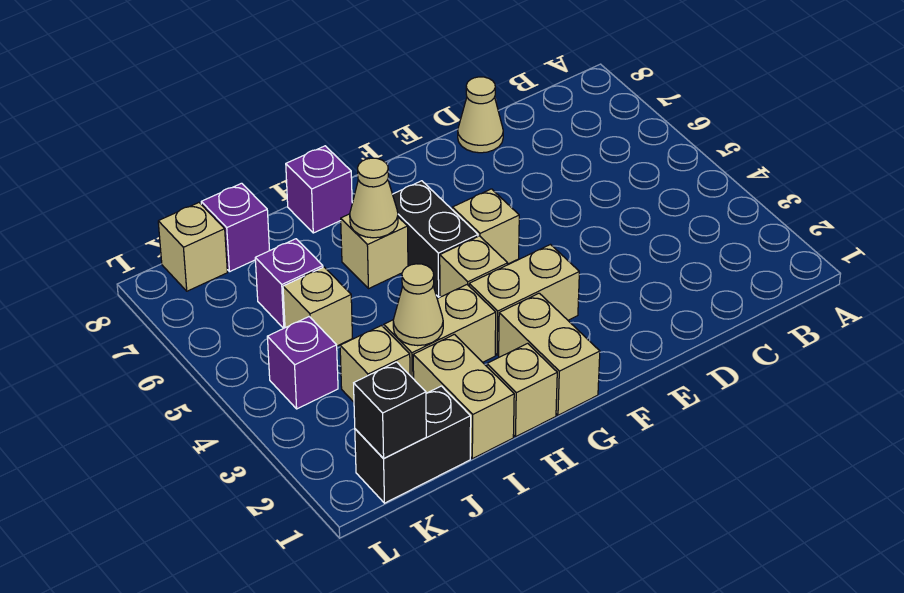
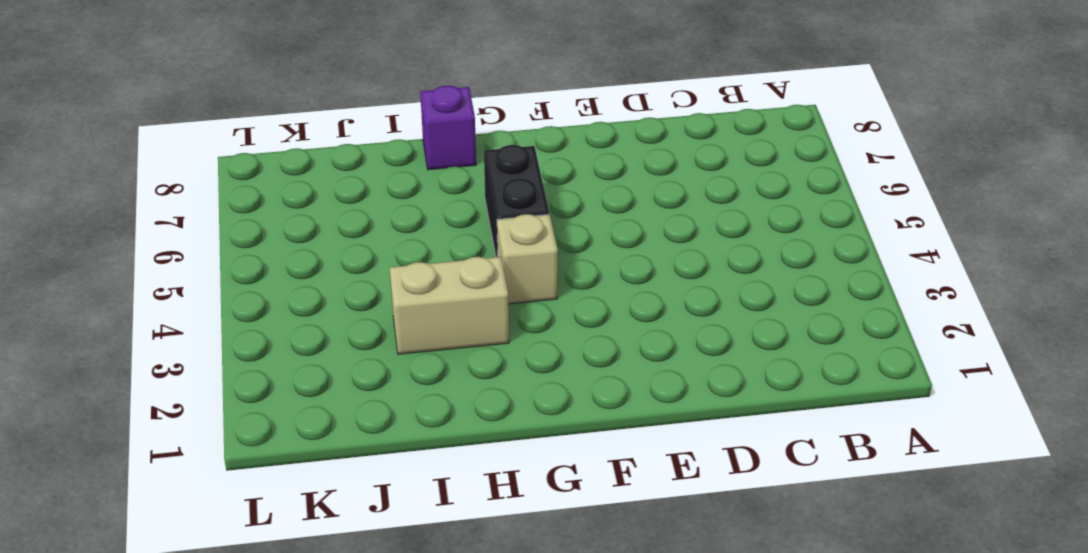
none -> tan 1x1 cone [458,77,503,153]
none -> tan 1x2 brick [469,245,579,355]
none -> tan 1x1 brick [452,189,519,264]

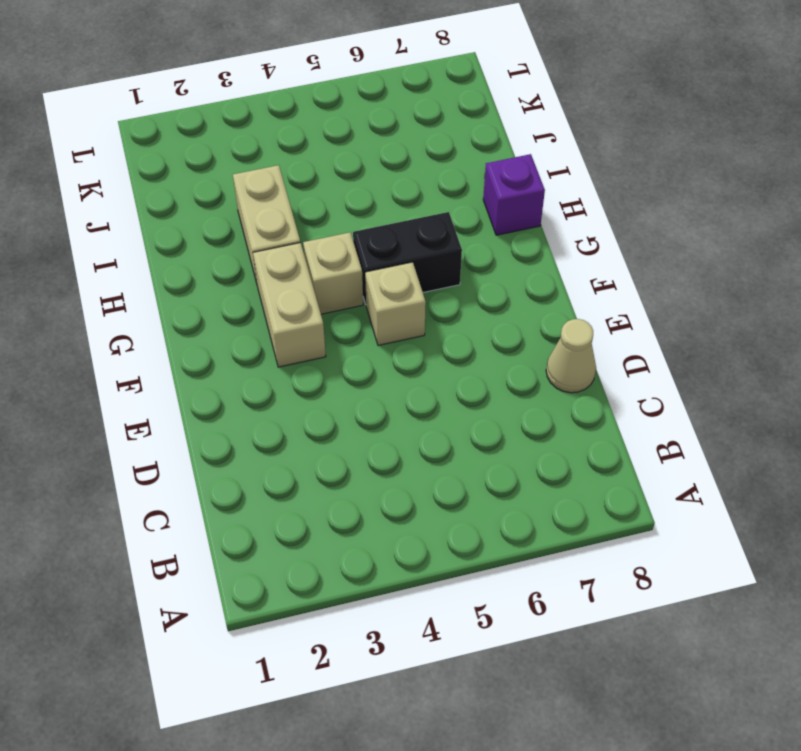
none -> tan 1x2 brick [499,293,600,415]
none -> tan 1x1 brick [487,343,557,437]
none -> tan 1x1 brick [341,214,408,289]

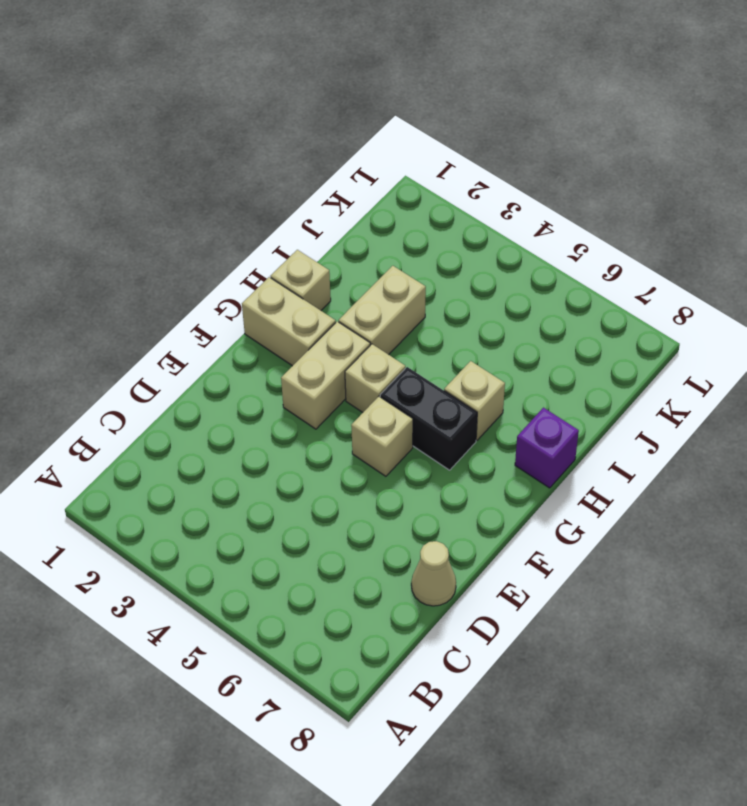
none -> tan 1x2 brick [413,334,514,459]
none -> black 1x2 brick [355,386,471,503]
none -> tan 1x1 brick [340,326,410,402]

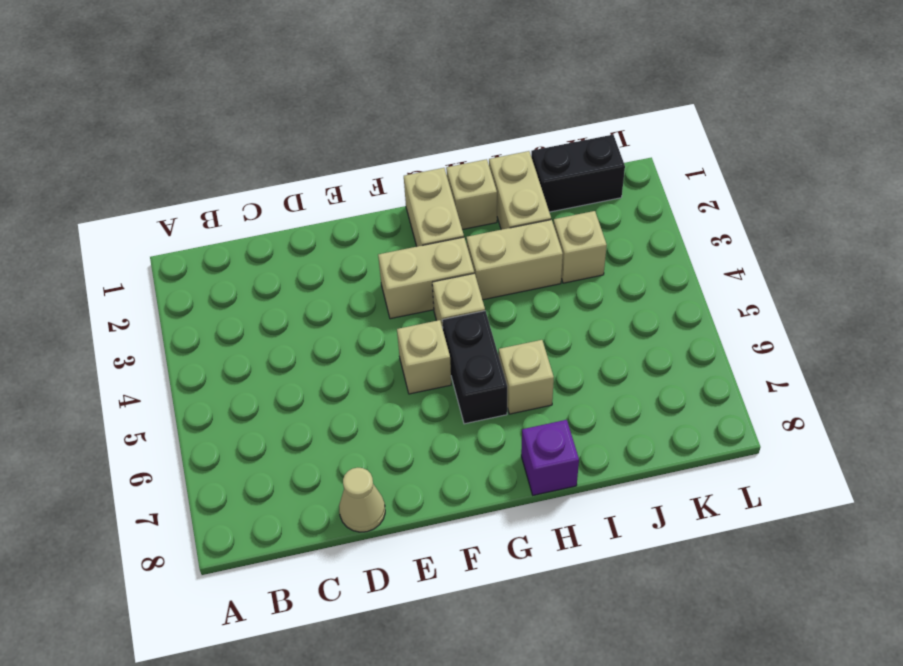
none -> tan 1x1 brick [283,267,352,346]
none -> purple 1x1 brick [255,239,323,328]
none -> purple 1x1 brick [201,183,270,272]

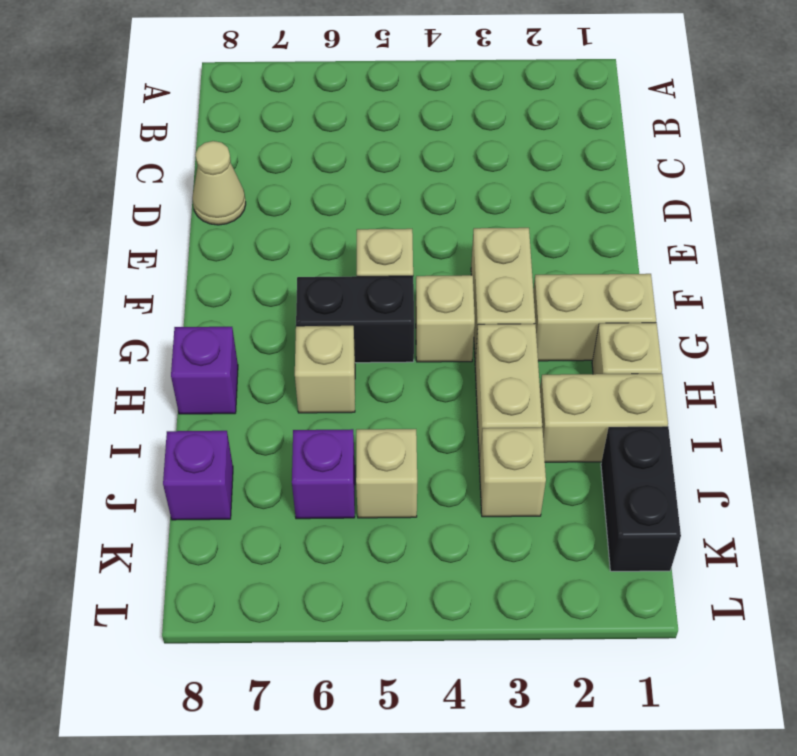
none -> purple 1x1 brick [267,317,338,409]
none -> tan 1x1 brick [158,203,227,291]
none -> tan 1x1 cone [350,158,398,238]

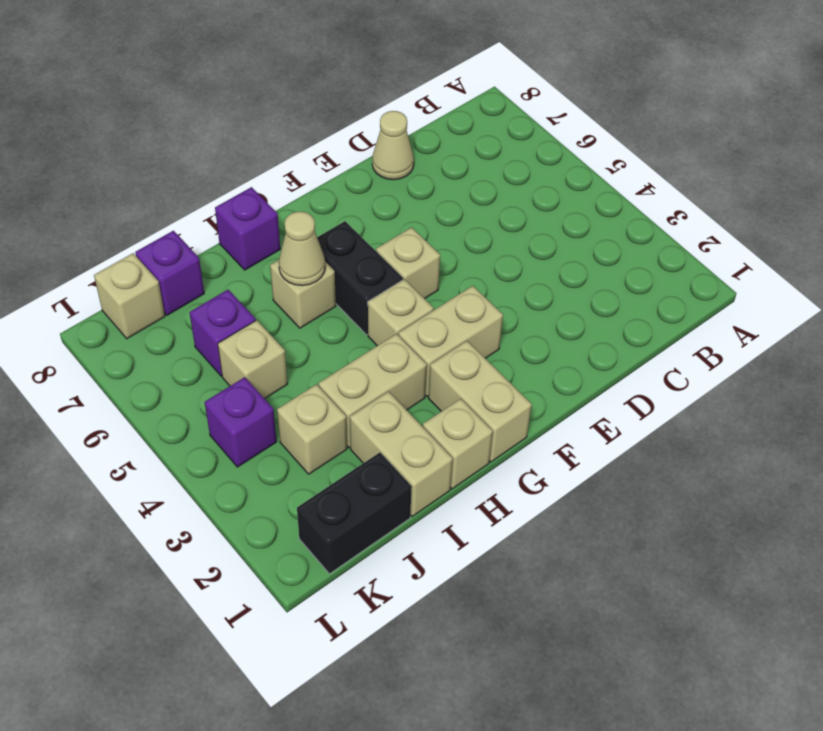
none -> tan 1x1 cone [393,264,443,346]
none -> black 1x1 brick [354,362,426,459]

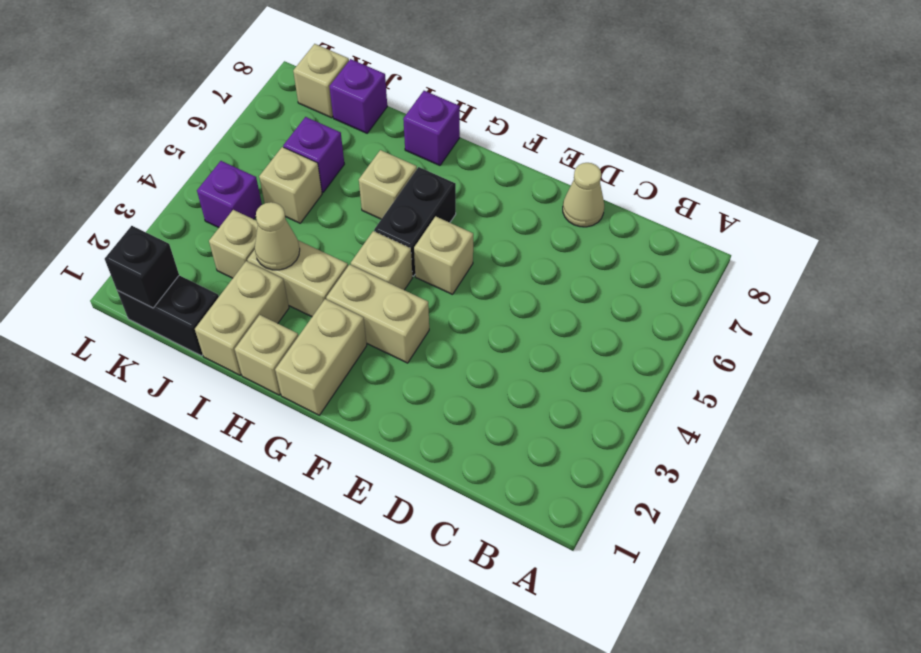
none -> tan 1x1 cone [350,158,398,238]

